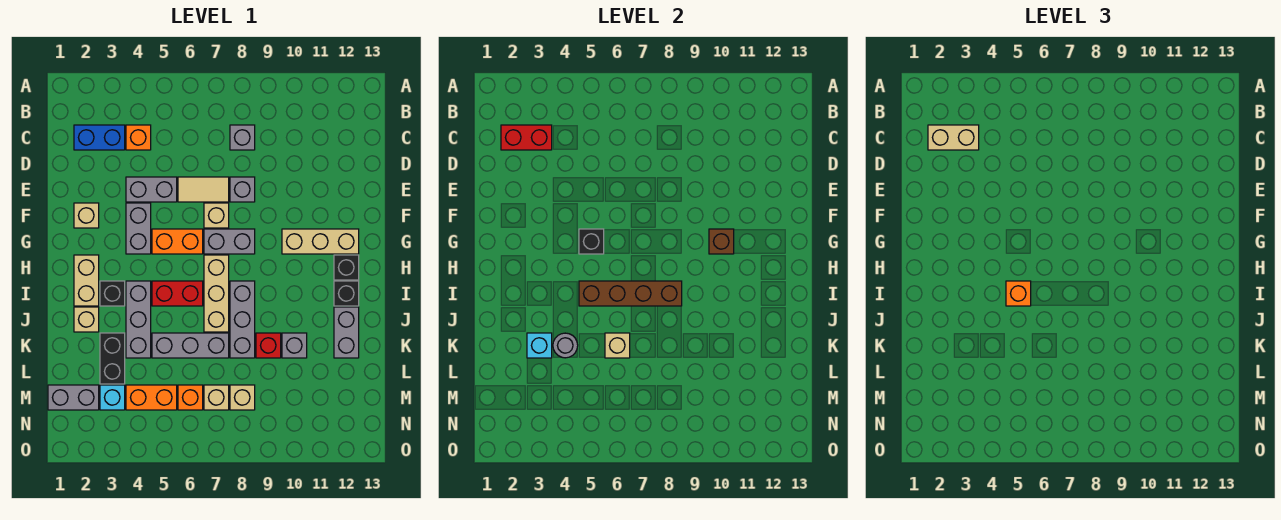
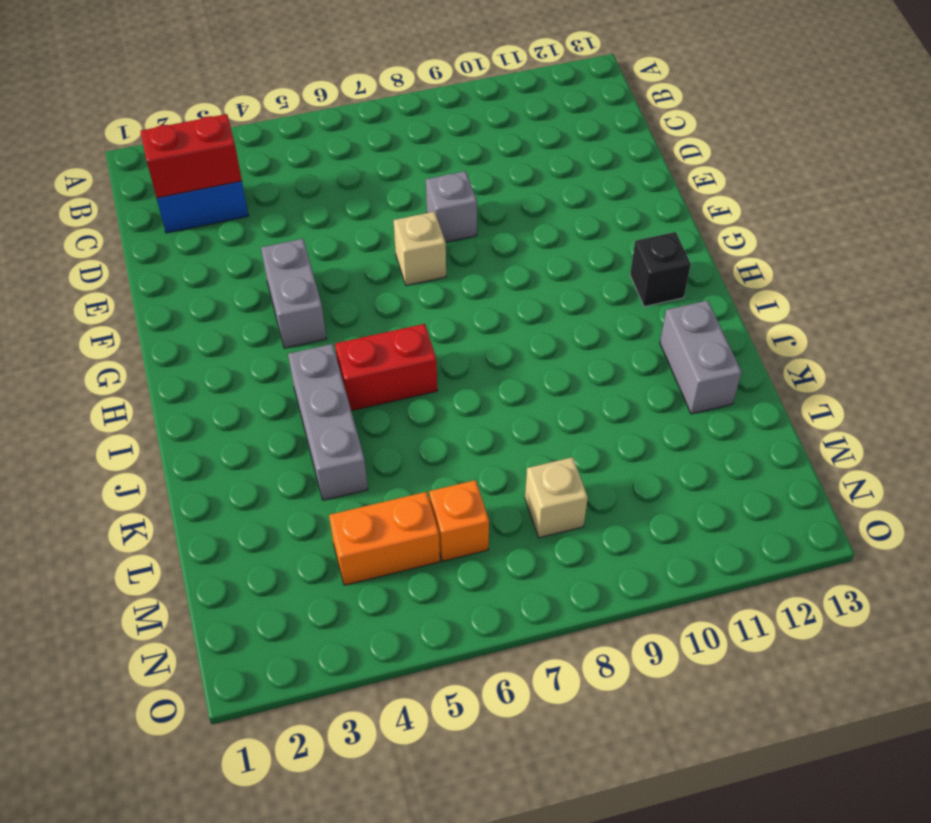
none -> orange 1x1 brick [126,125,151,150]
none -> grey 1x1 brick [230,125,255,150]
none -> grey 1x2 brick [126,177,177,202]
none -> tan 1x2 tile [178,177,229,202]

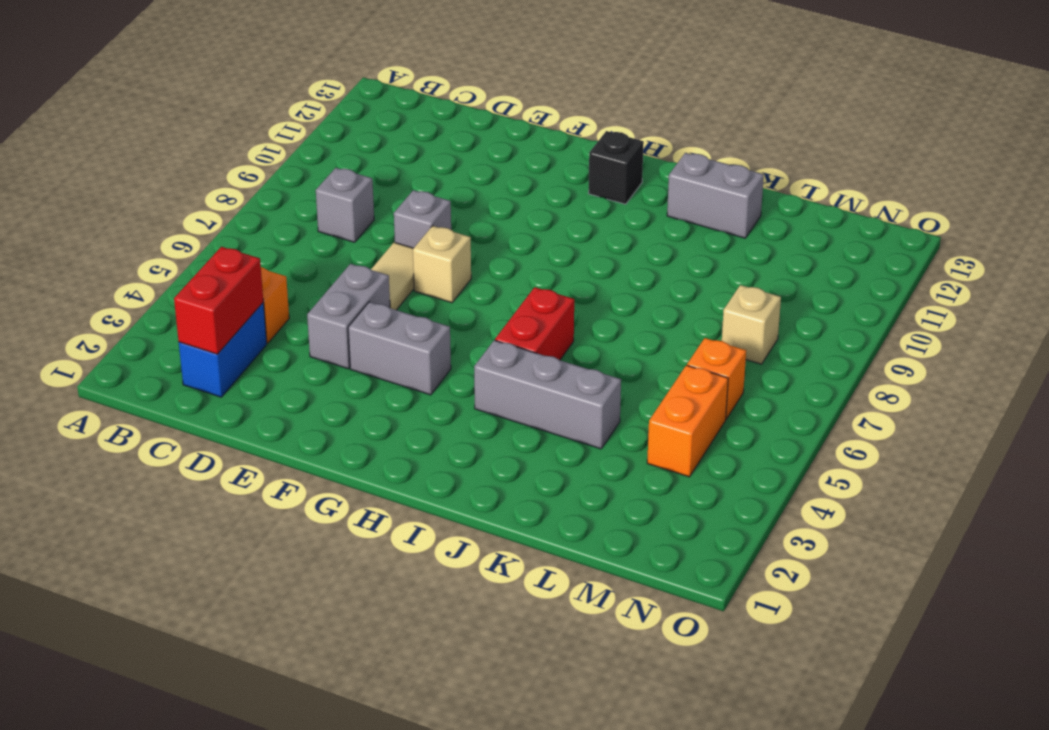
none -> tan 1x1 brick [74,203,99,228]
none -> orange 1x2 brick [152,229,203,254]
none -> grey 1x2 brick [204,229,255,254]
none -> tan 1x3 brick [282,229,359,254]

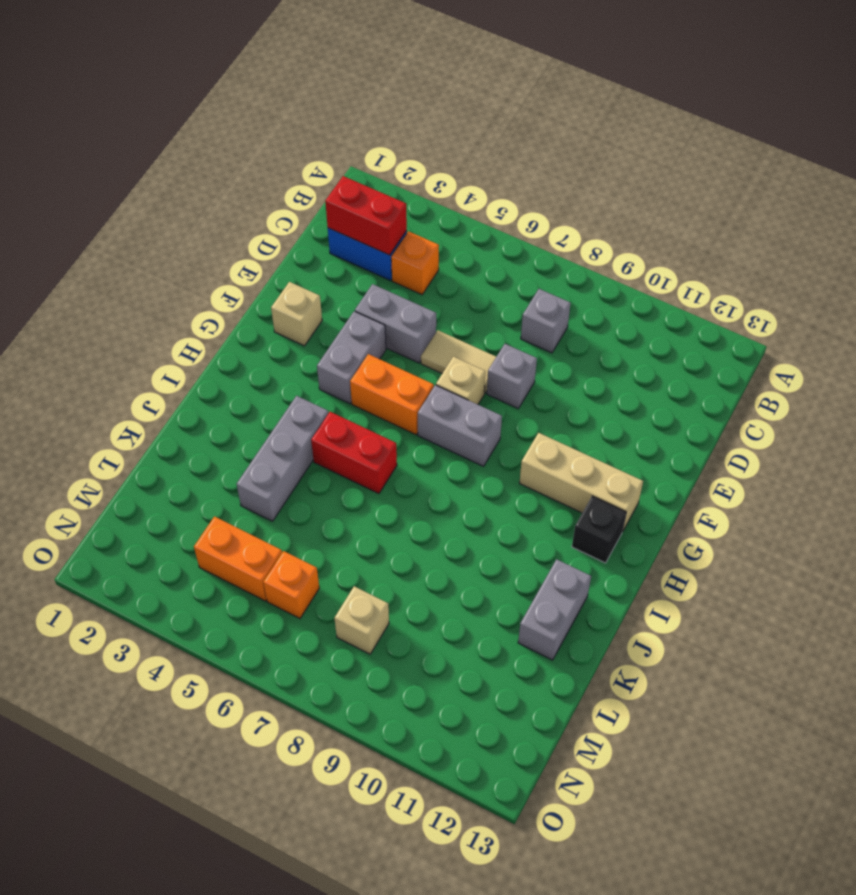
none -> tan 1x2 brick [74,255,99,306]
none -> tan 1x3 brick [204,255,229,332]
none -> black 1x1 brick [100,281,125,306]
none -> grey 1x3 brick [230,281,255,358]

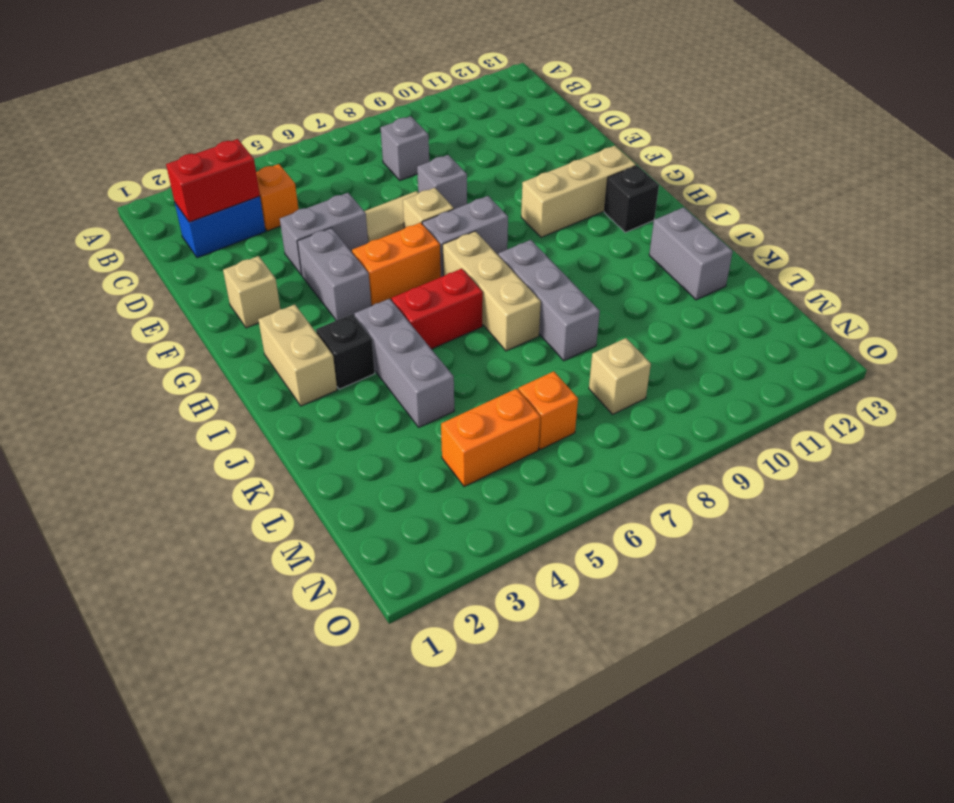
none -> black 1x1 brick [334,281,359,306]
none -> tan 1x1 brick [74,307,99,332]
none -> black 1x2 brick [100,333,125,384]
none -> grey 1x3 brick [152,333,229,358]

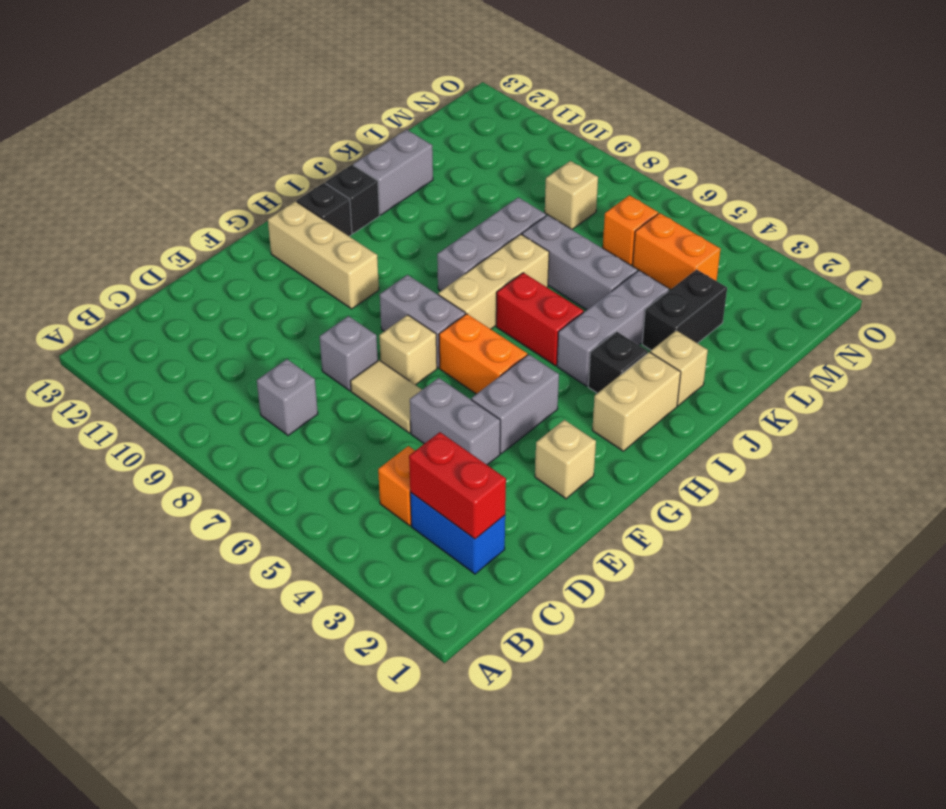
none -> red 1x1 brick [256,333,281,358]
none -> grey 1x1 brick [282,333,307,358]
none -> grey 1x2 brick [48,385,99,410]
none -> cyan 1x1 brick [100,385,125,410]

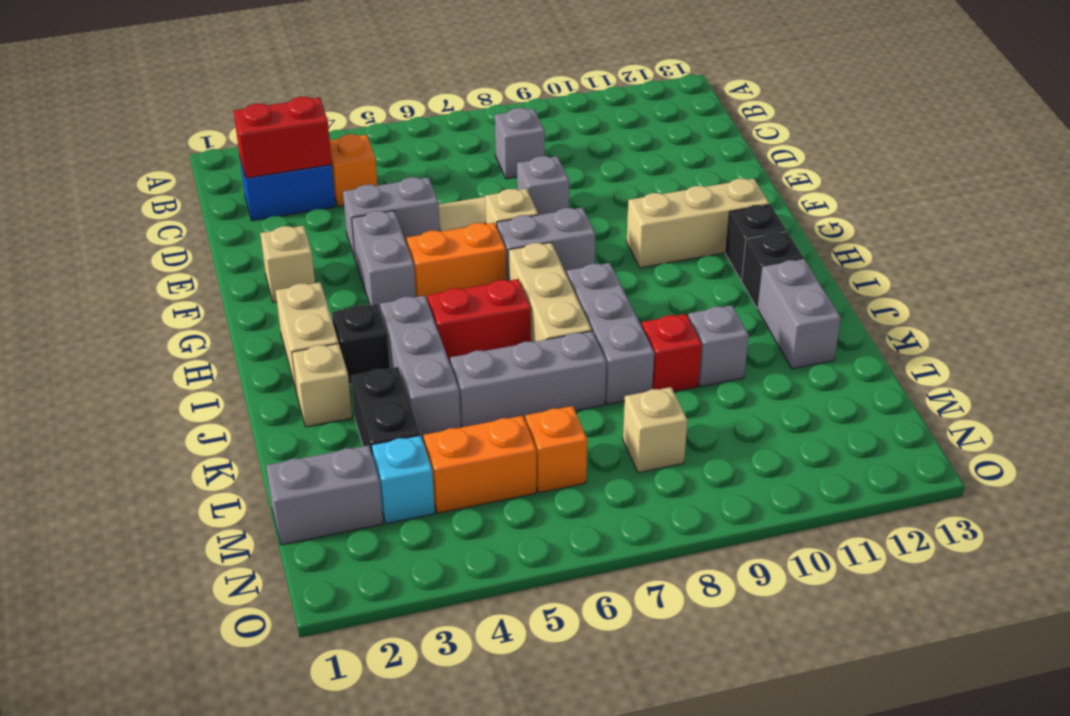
none -> tan 1x1 brick [204,385,229,410]
none -> black 1x1 brick [579,229,604,254]
none -> brown 1x1 brick [709,229,734,254]
none -> brown 1x4 brick [579,281,682,306]

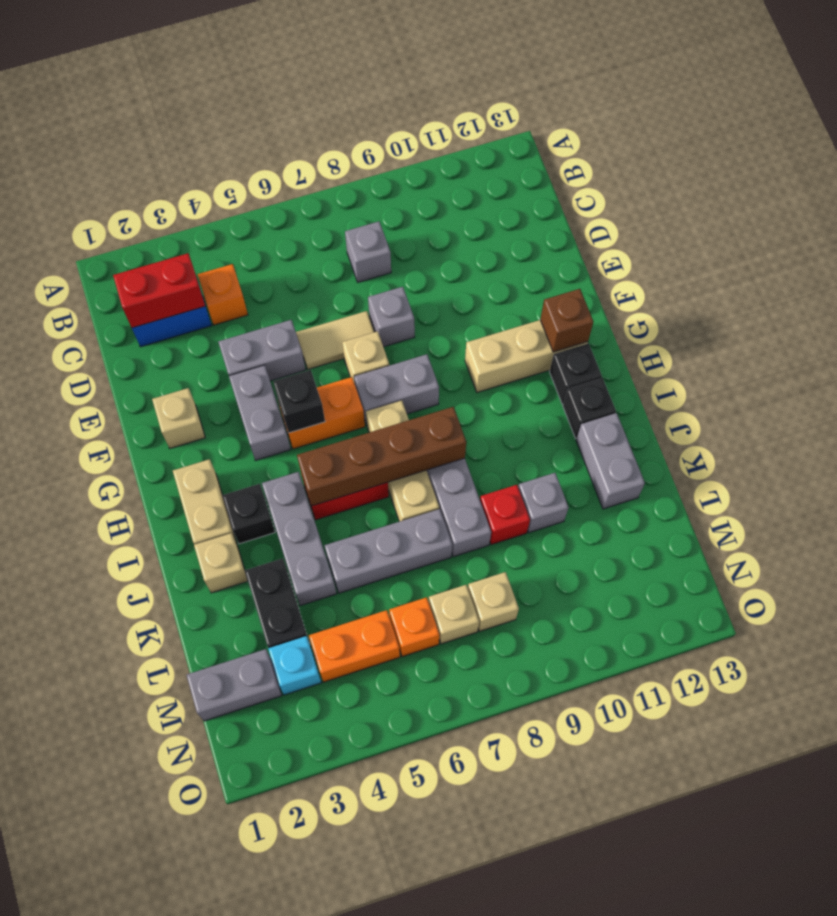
brown 1x1 brick [540,289,593,352] -> brown 1x1 brick moved to [709,229,734,254]
none -> cyan 1x1 brick [527,333,552,358]
none -> grey 1x1 round brick [553,333,578,358]
none -> tan 1x1 brick [605,333,630,358]
none -> tan 1x2 brick [928,125,979,150]

